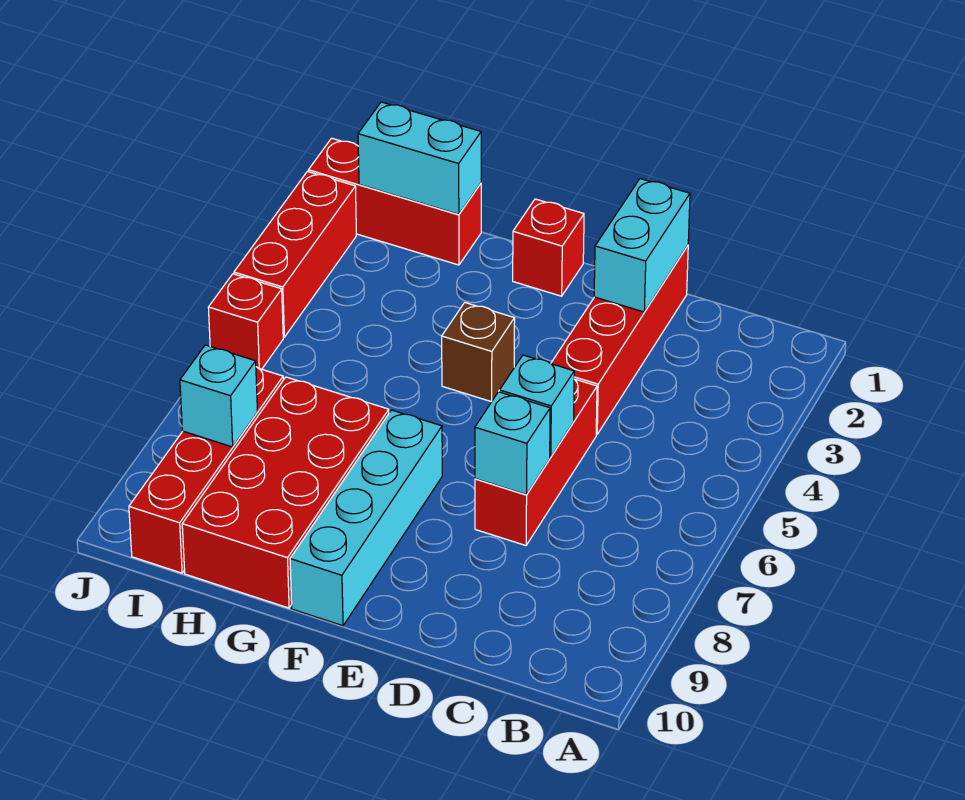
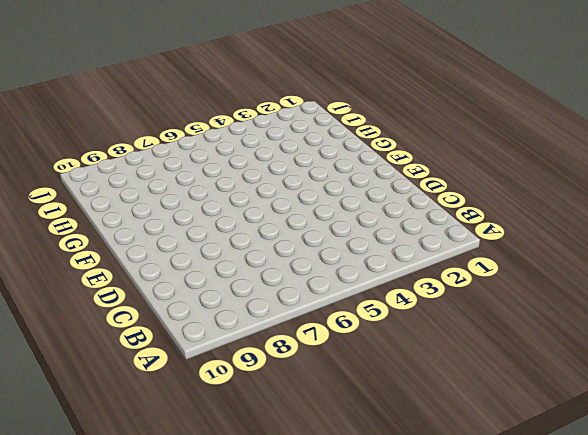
none -> red 1x4 brick [551,246,688,434]
none -> red 1x3 brick [475,379,597,546]
none -> red 1x1 brick [513,199,584,296]

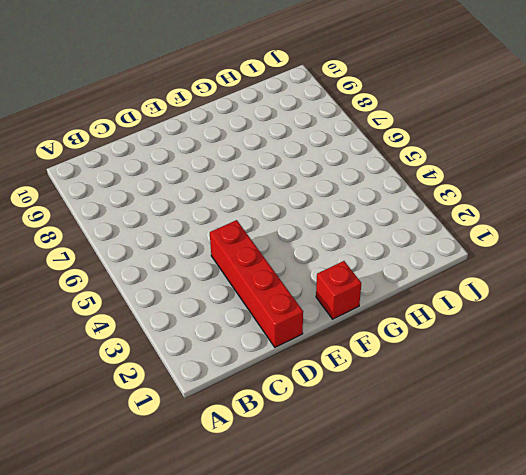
none -> red 1x3 brick [475,379,597,546]
none -> brown 1x1 brick [442,303,515,402]
none -> cyan 1x4 brick [290,410,442,626]

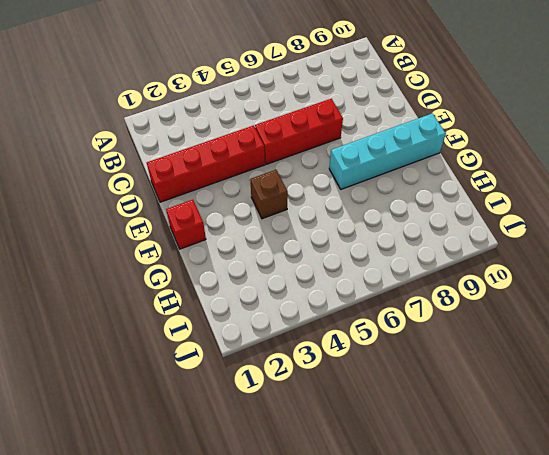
none -> red 2x4 brick [182,377,389,608]
none -> red 1x3 brick [308,138,481,265]
none -> red 1x4 brick [129,367,283,573]

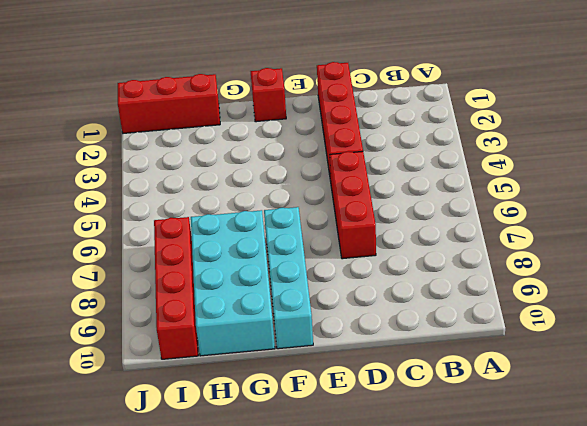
cyan 2x4 brick [191,210,275,356] -> red 2x4 brick [182,377,389,608]
none -> brown 1x1 brick [442,303,515,402]
none -> red 1x3 brick [234,172,356,337]
none -> red 1x1 brick [208,274,283,369]

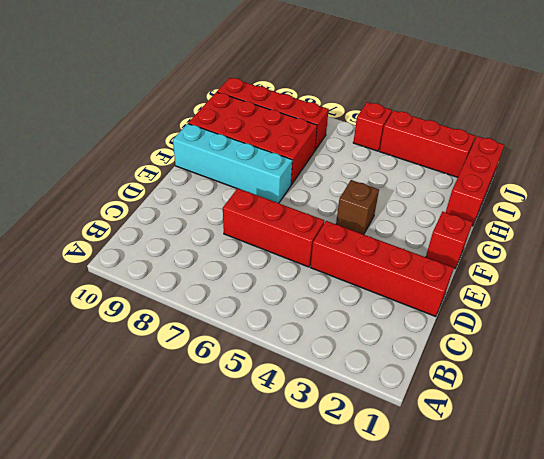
none -> cyan 1x2 brick [594,179,690,312]
none -> cyan 1x1 brick [500,355,574,457]
none -> cyan 1x1 brick [475,392,550,495]

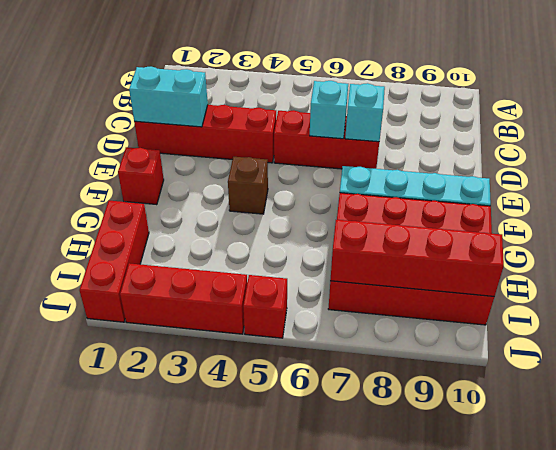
red 1x4 brick [330,220,504,296] -> cyan 1x1 brick [180,345,257,447]
none -> cyan 1x2 brick [358,102,481,214]

